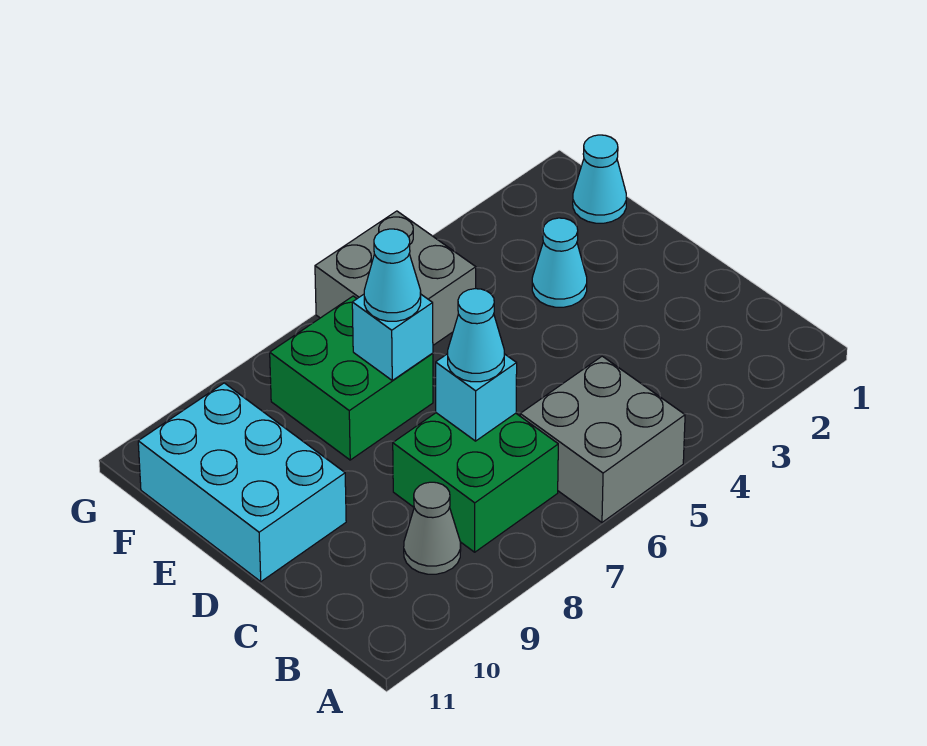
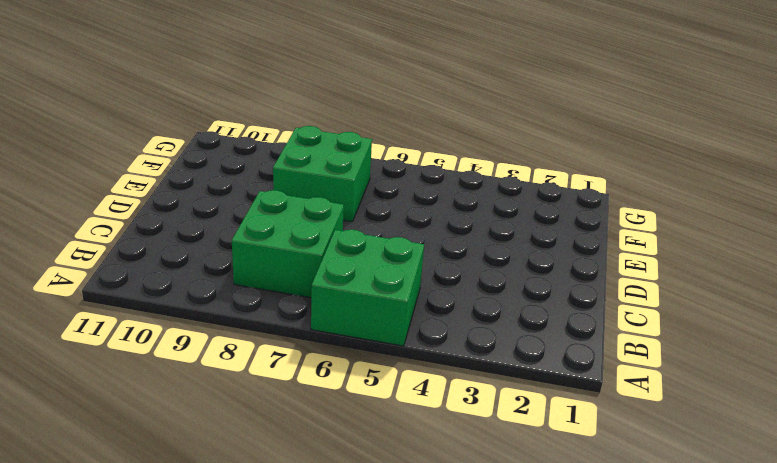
green 2x2 brick [311,230,424,346] -> grey 2x2 brick [520,356,685,522]
none -> grey 1x1 cone [404,482,461,574]
none -> cyan 2x3 brick [138,383,346,582]
none -> cyan 1x1 cone [532,218,587,307]

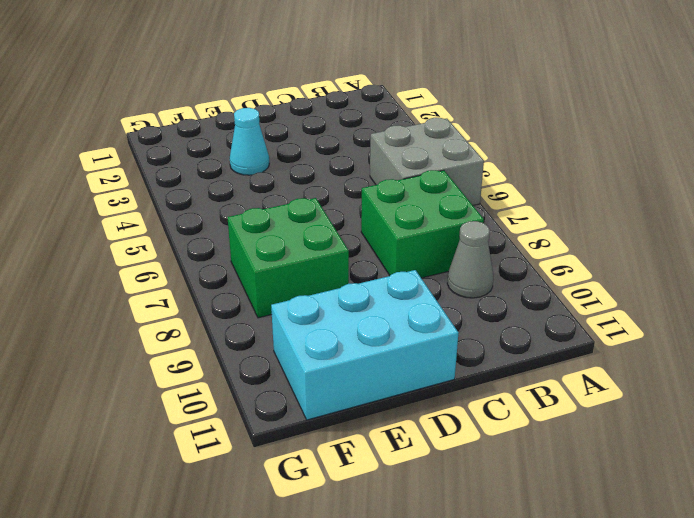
none -> cyan 1x1 cone [573,135,626,223]
none -> grey 2x2 brick [315,211,476,345]
none -> cyan 1x1 brick [436,354,517,441]

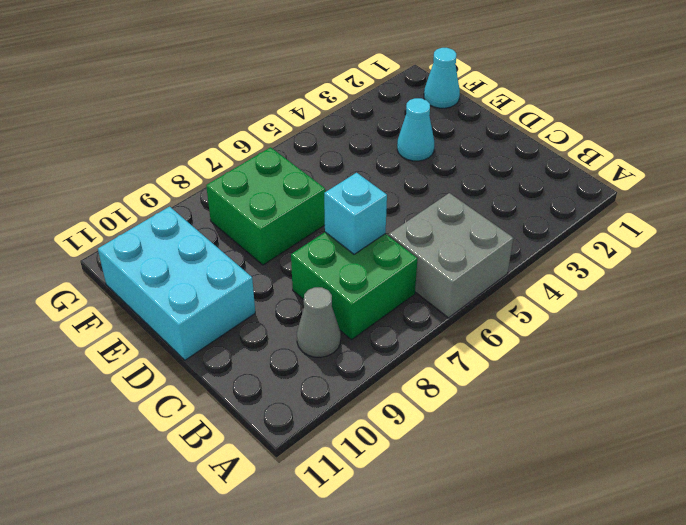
none -> grey 2x2 brick [315,211,476,345]
none -> cyan 1x1 brick [352,294,433,380]
none -> cyan 1x1 cone [448,289,504,382]

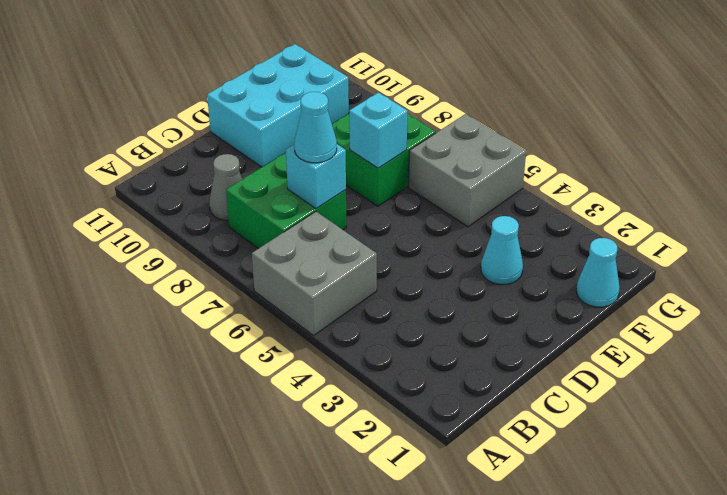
none -> cyan 1x1 cone [364,229,421,321]

